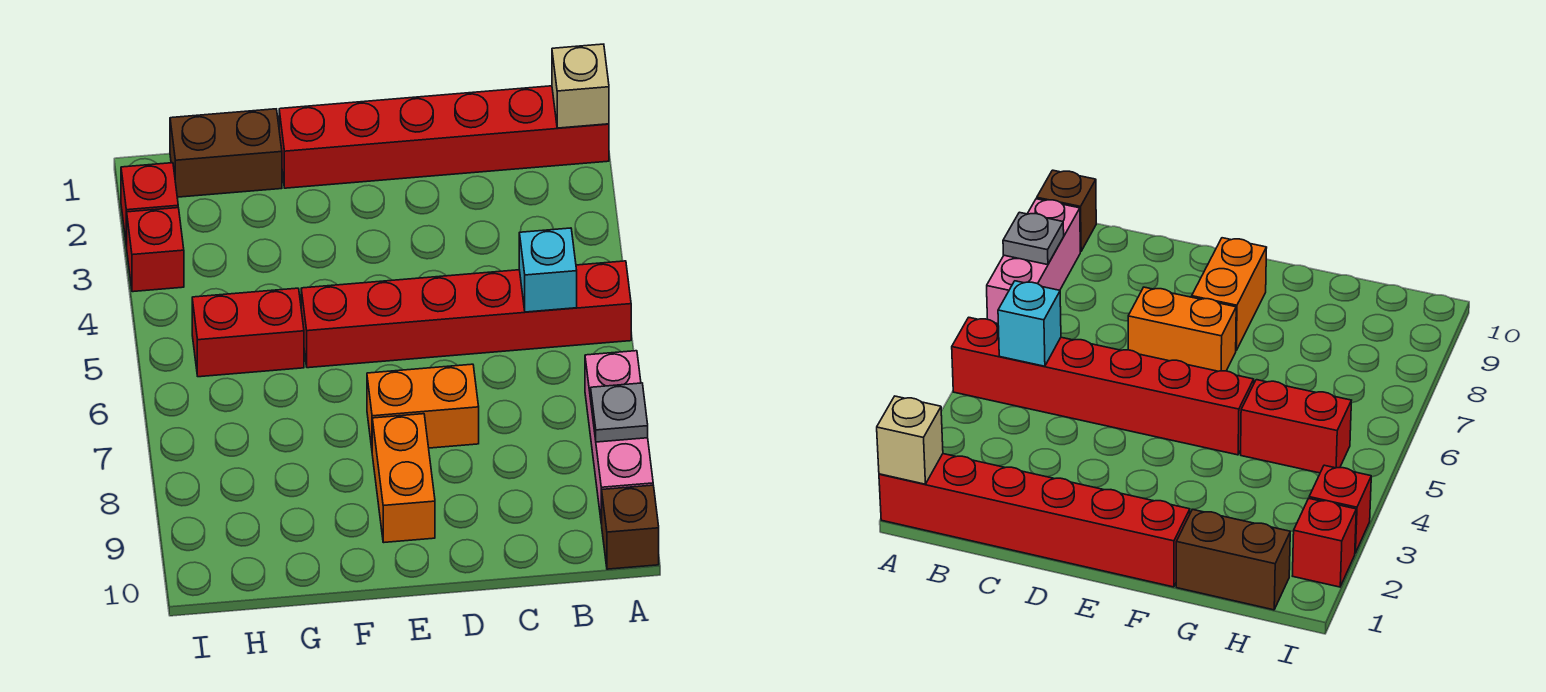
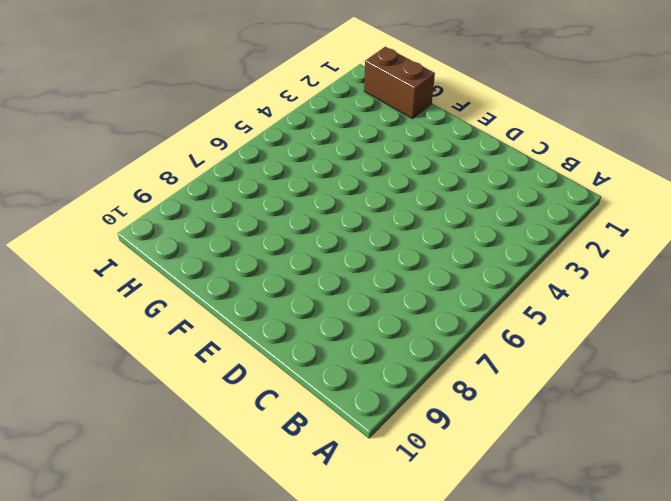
none -> red 1x6 brick [279,86,609,188]
none -> red 1x6 brick [301,261,631,368]
none -> pink 1x3 brick [585,351,653,524]

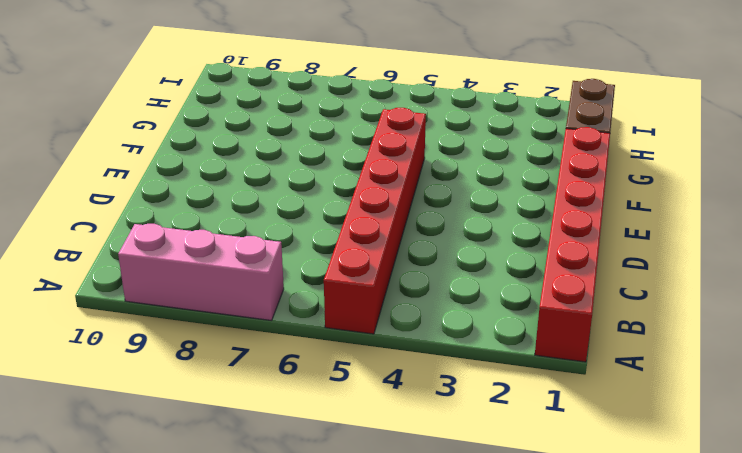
none -> brown 1x1 brick [602,485,659,569]
none -> orange 1x2 brick [367,364,479,448]
none -> orange 1x2 brick [372,414,435,543]

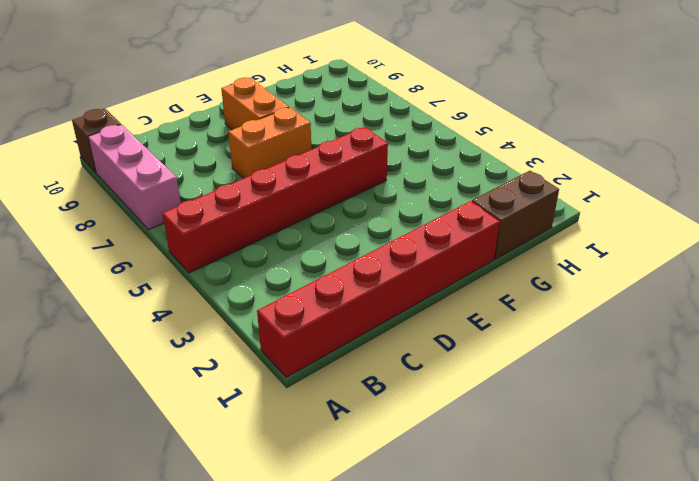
none -> red 1x2 brick [192,288,304,377]
none -> red 1x1 brick [121,163,178,246]
none -> red 1x1 brick [127,208,184,292]

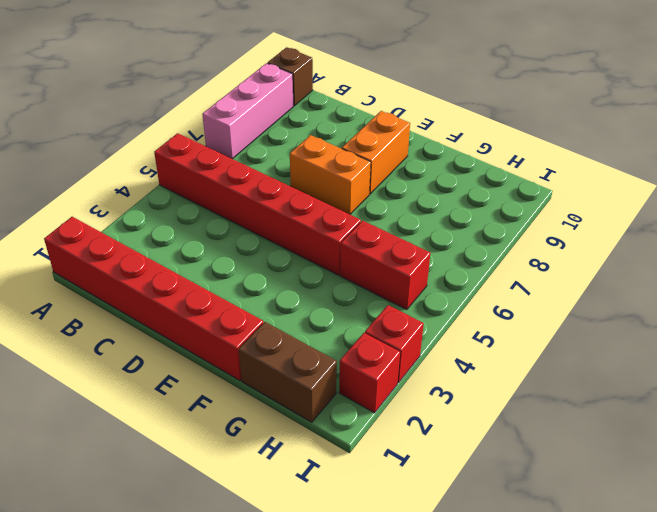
none -> tan 1x1 brick [552,44,609,128]
none -> grey 1x1 plate [591,383,648,442]
none -> cyan 1x1 brick [519,228,577,312]

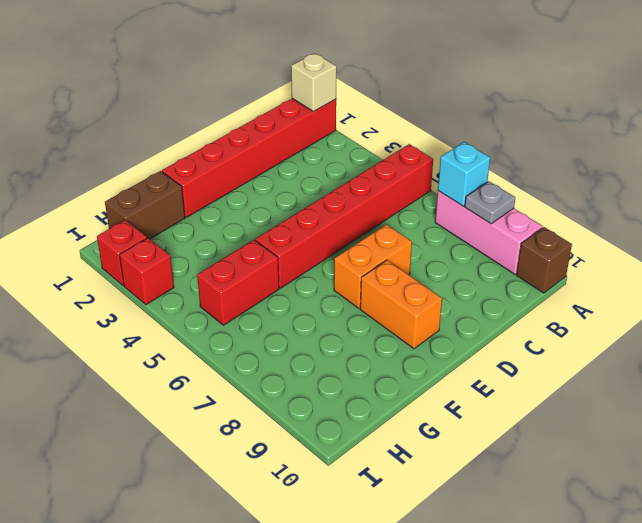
cyan 1x1 brick [438,142,490,206] -> cyan 1x1 brick moved to [519,228,577,312]

